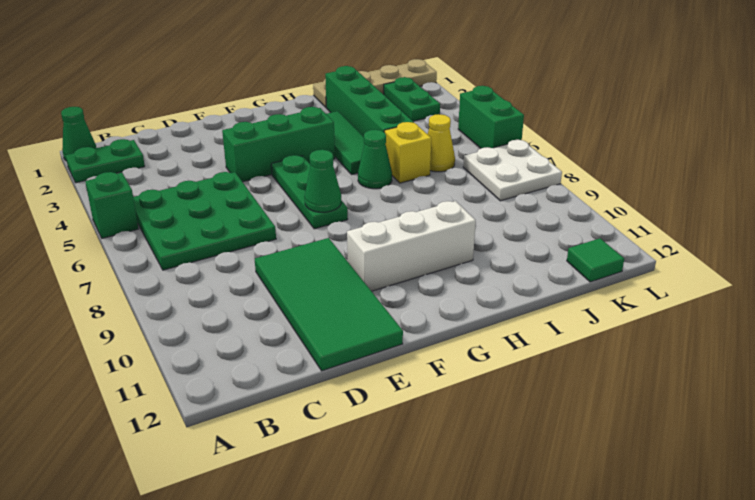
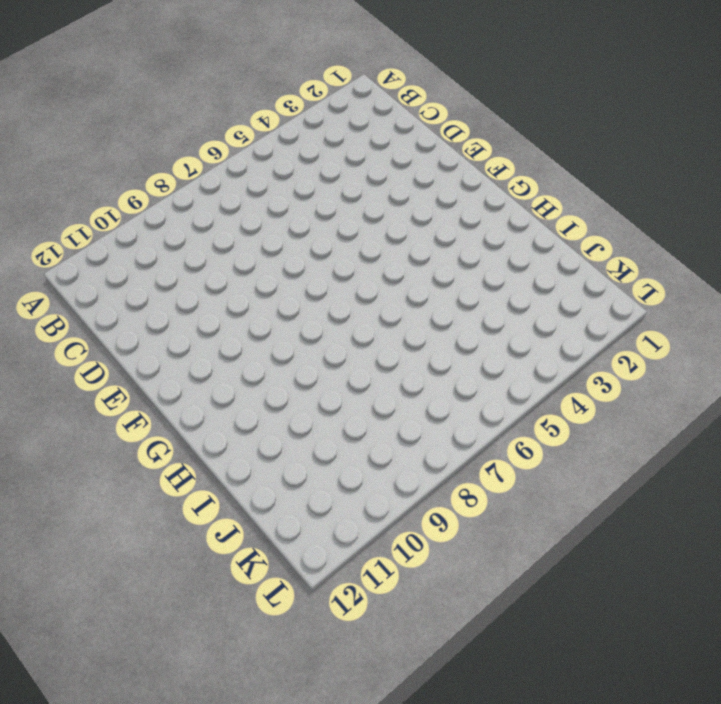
none -> green 1x1 cone [61,107,96,161]
none -> green 1x2 plate [66,139,145,183]
none -> green 1x1 brick [85,172,139,238]

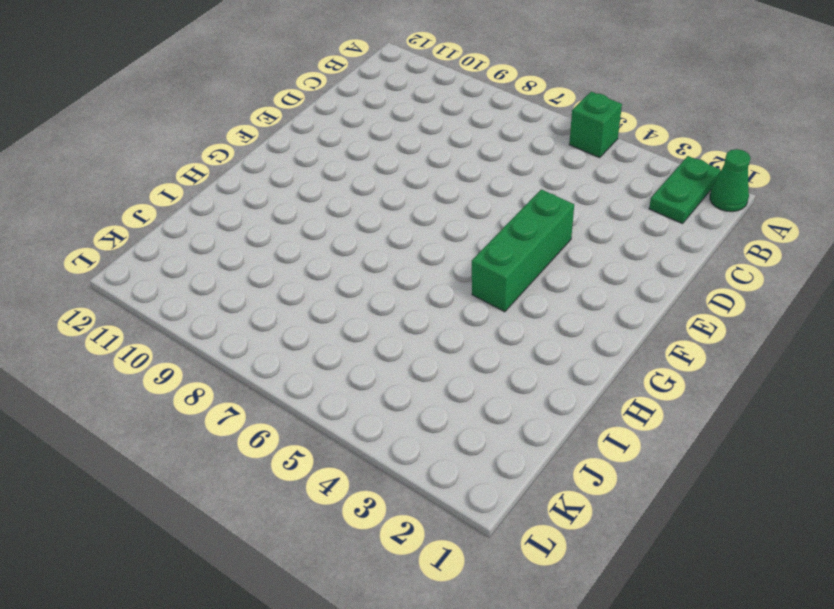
none -> green 3x3 plate [133,172,276,270]
none -> green 2x4 tile [255,238,403,371]
none -> green 1x3 plate [271,155,348,229]

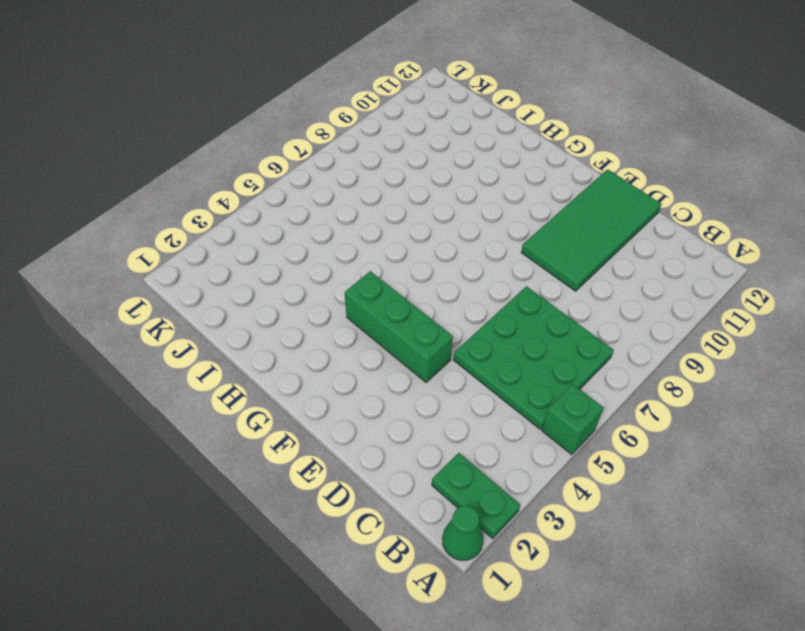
none -> green 1x3 plate [271,155,348,229]
none -> white 1x3 brick [347,201,476,291]
none -> green 1x3 tile [326,111,365,175]

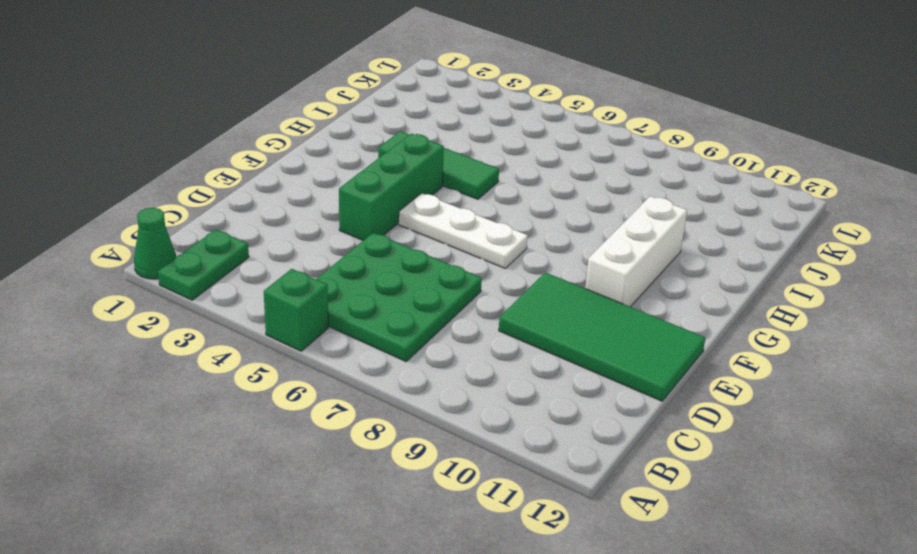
white 1x3 plate [399,193,528,268] -> green 1x3 plate [271,155,348,229]
none -> green 1x1 cone [358,130,392,189]
none -> tan 1x4 plate [313,59,437,107]
none -> green 1x4 brick [325,66,414,137]

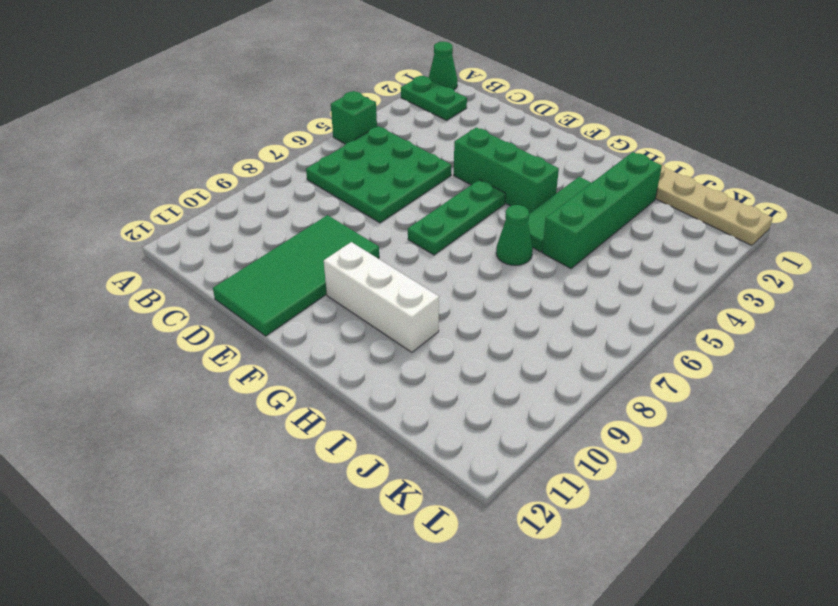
none -> yellow 1x1 brick [384,122,431,183]
none -> yellow 1x1 cone [428,114,455,172]
none -> green 1x2 plate [384,77,440,121]

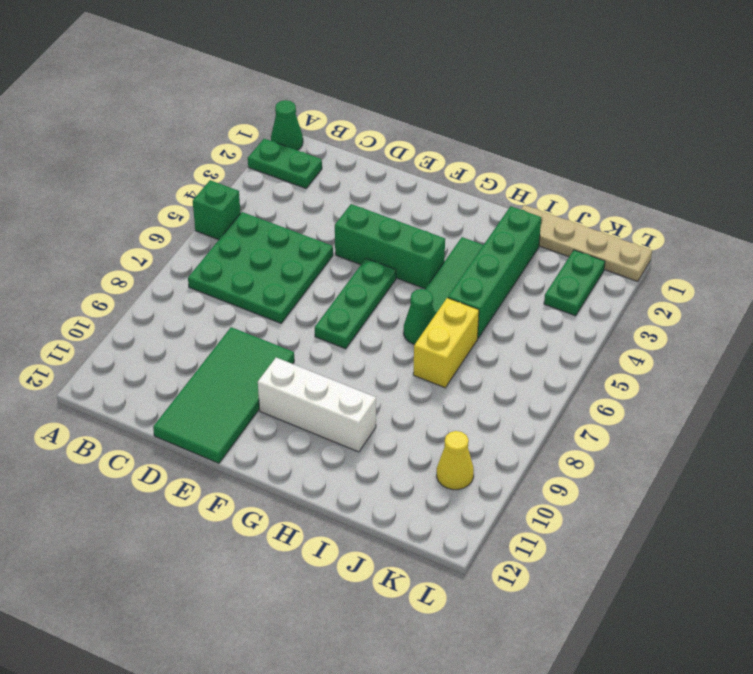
yellow 1x2 brick [413,298,479,388] -> yellow 1x1 brick [384,122,431,183]
yellow 1x1 cone [437,431,474,490] -> yellow 1x1 cone moved to [428,114,455,172]
none -> white 2x2 plate [463,140,562,201]
none -> green 1x1 tile [567,238,624,282]
none -> green 1x2 brick [458,86,524,148]

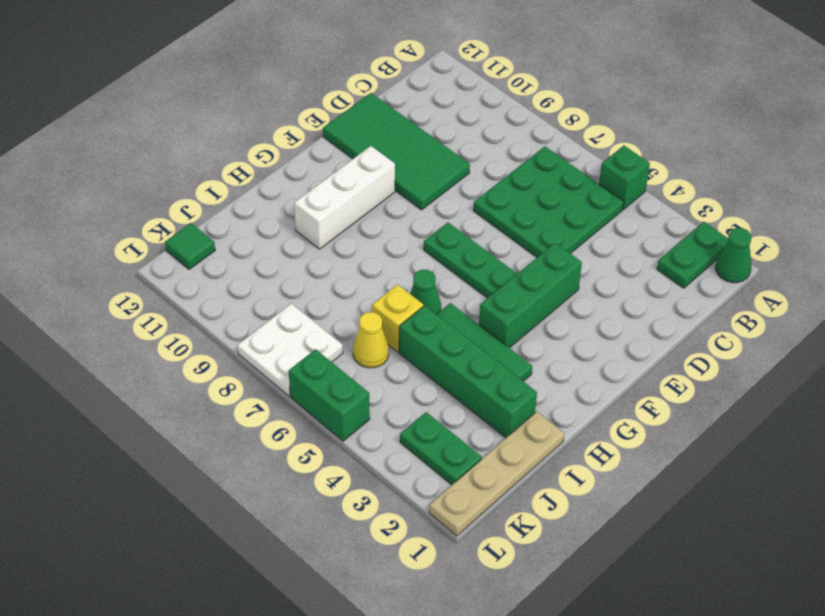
none -> green 1x1 cone [305,150,341,212]

